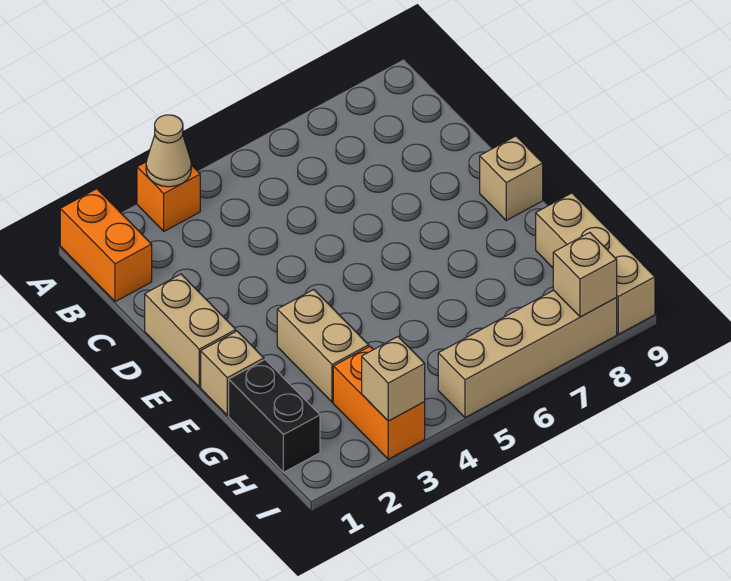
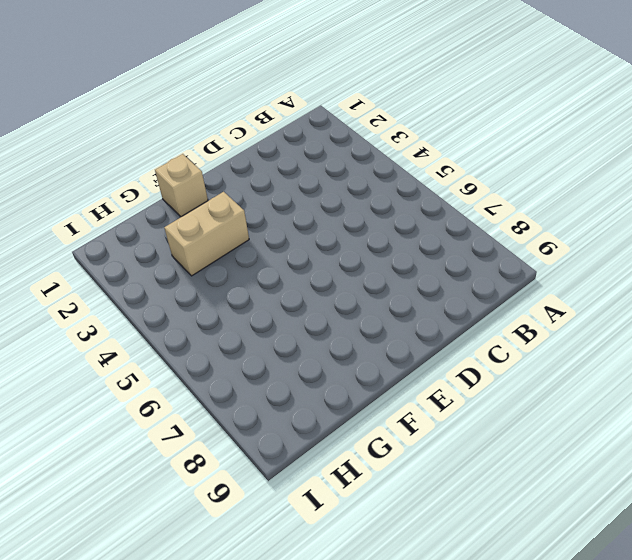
none -> orange 1x2 brick [60,189,152,302]
none -> orange 1x1 brick [137,162,200,231]
none -> tan 1x2 brick [145,274,236,387]

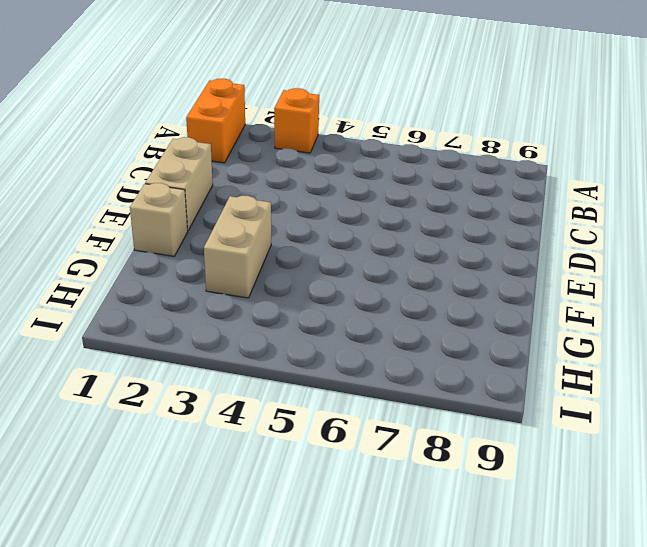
none -> tan 1x1 brick [480,136,543,220]
none -> black 1x2 brick [229,360,320,472]
none -> tan 1x3 brick [536,193,655,334]

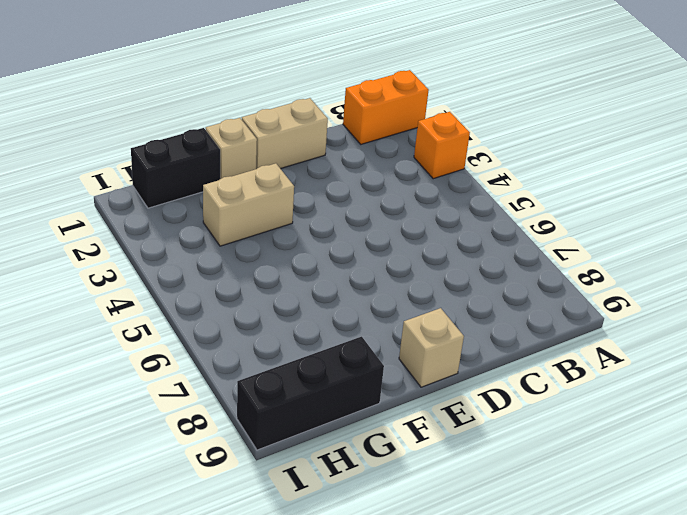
black 1x3 brick [237,337,384,450] -> tan 1x3 brick [536,193,655,334]
none -> orange 1x2 brick [333,346,425,459]
none -> tan 1x4 brick [438,290,617,418]
none -> tan 1x1 cone [146,115,191,187]

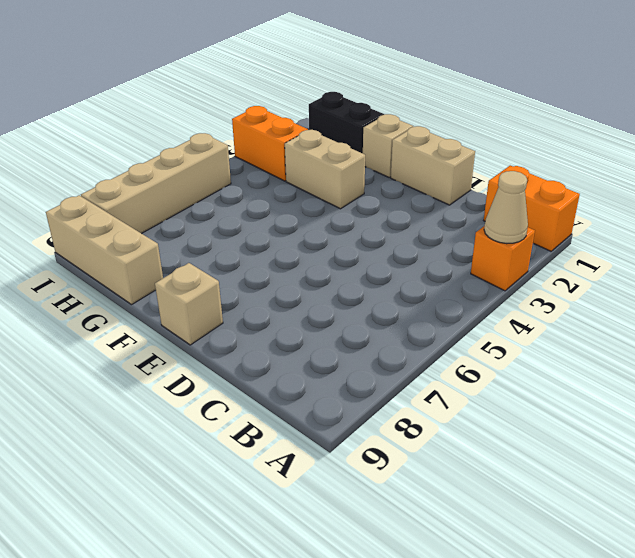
none -> tan 1x1 brick [362,337,425,421]
none -> tan 1x1 brick [553,233,617,317]

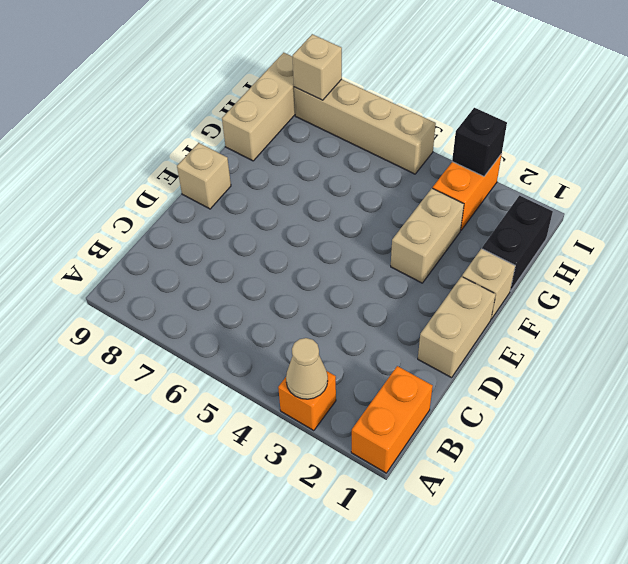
black 1x1 brick [452,108,507,176] -> tan 1x1 brick [362,337,425,421]

